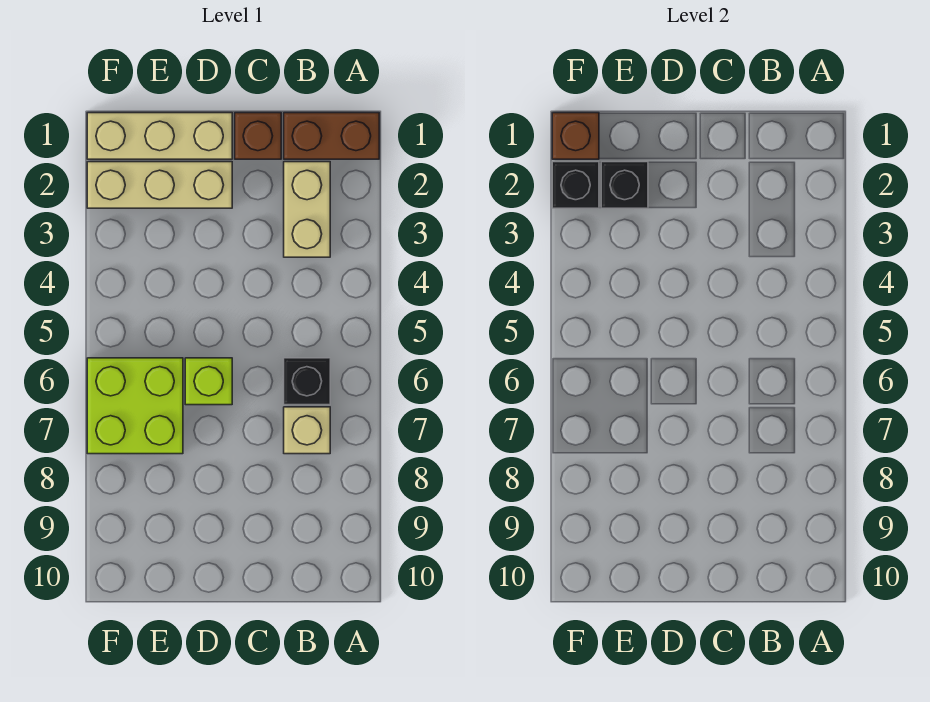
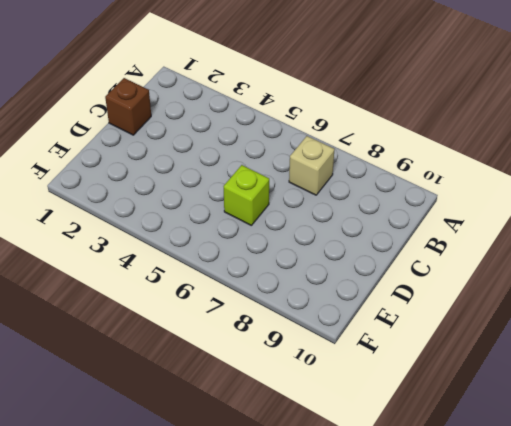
none -> brown 1x2 brick [284,113,379,159]
none -> tan 1x2 brick [284,162,330,257]
none -> black 1x1 brick [284,358,330,405]

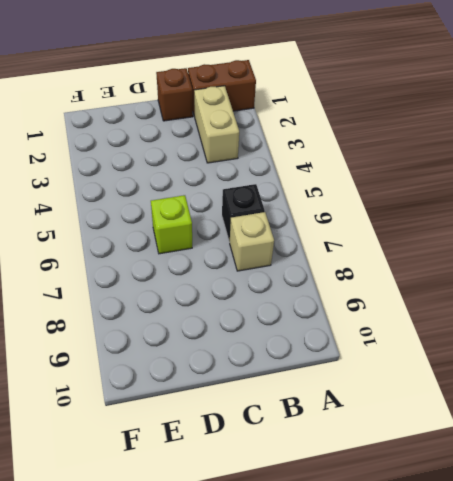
none -> tan 1x3 brick [87,113,232,159]
none -> tan 1x3 brick [87,162,232,208]
none -> lime 2x2 brick [87,358,183,454]

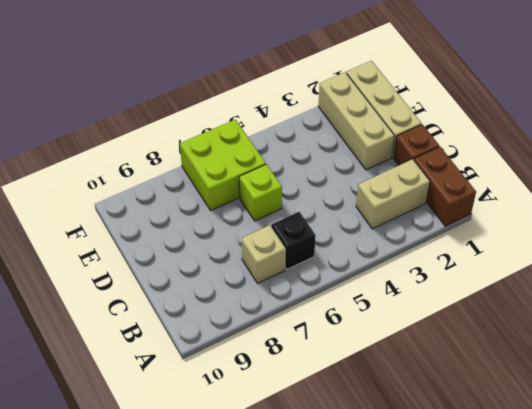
none -> black 1x1 brick [601,162,648,208]
none -> brown 1x1 brick [552,113,599,159]
none -> black 1x1 brick [552,162,599,208]

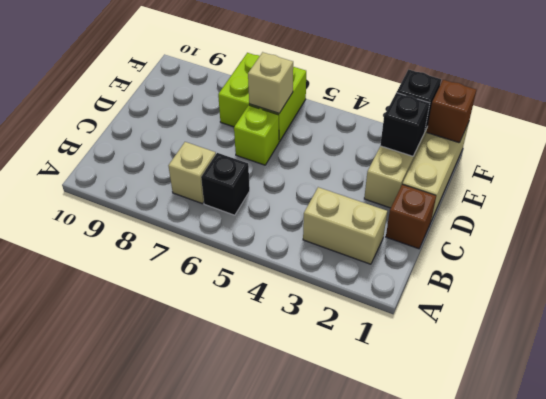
tan 1x1 brick [248,52,293,113] -> none
none -> brown 1x2 brick [284,113,379,159]

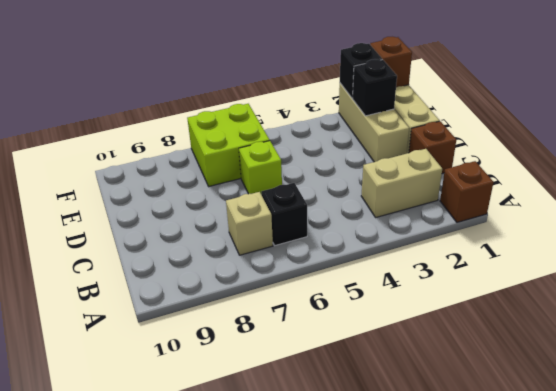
brown 1x1 brick [440,161,494,222] -> brown 1x2 brick [284,113,379,159]

